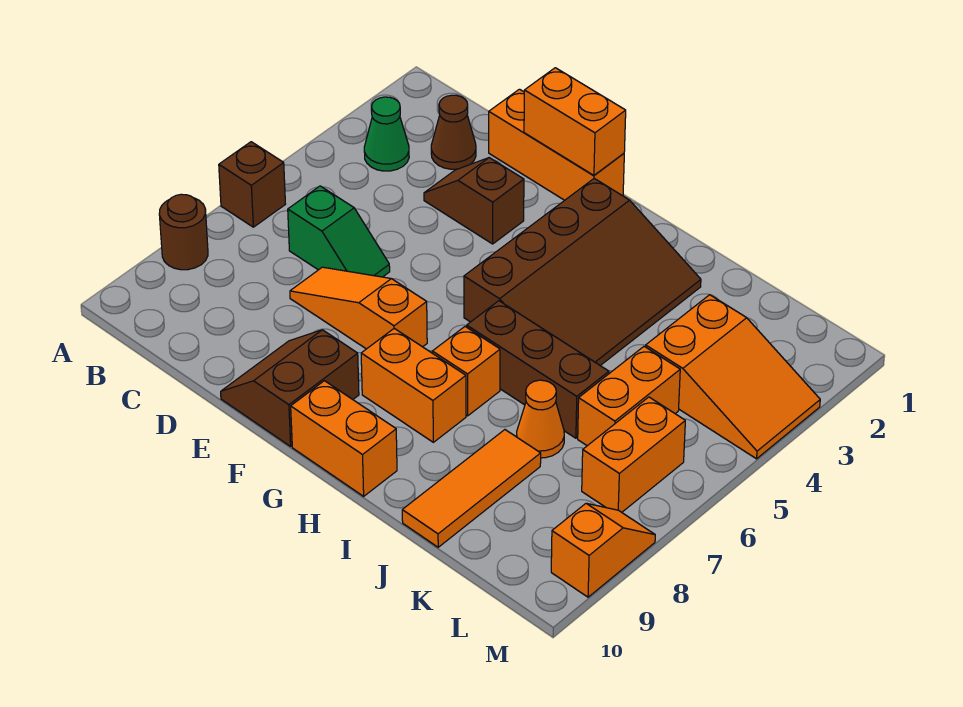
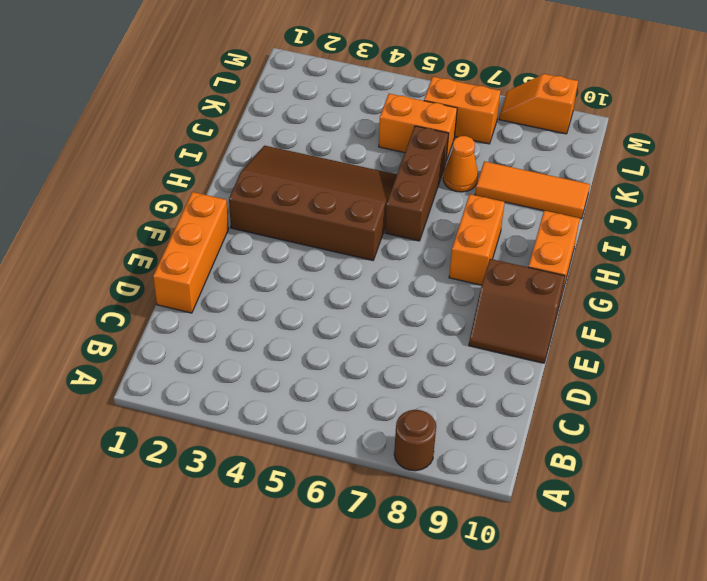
none -> brown 1x1 brick [219,142,285,227]
none -> green 1x1 cone [364,97,409,171]
none -> brown 1x1 cone [431,95,476,169]

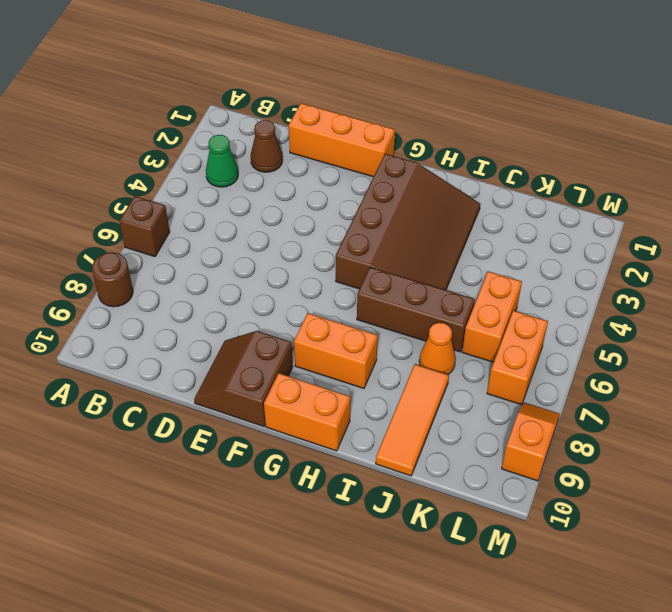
none -> green 1x2 slope [288,186,390,277]
none -> brown 1x2 slope [424,158,524,244]
none -> orange 1x3 slope [290,267,427,349]

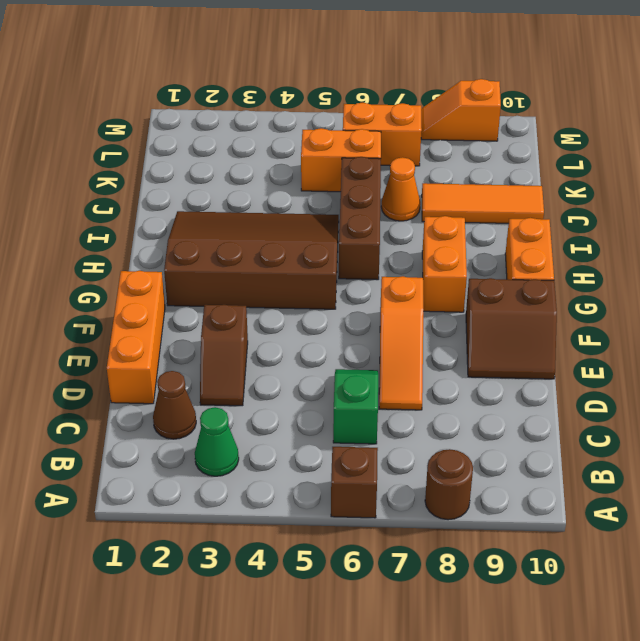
none -> orange 1x1 brick [432,327,500,416]
none -> orange 2x3 slope [646,295,820,459]
none -> orange 1x2 brick [524,68,626,175]

